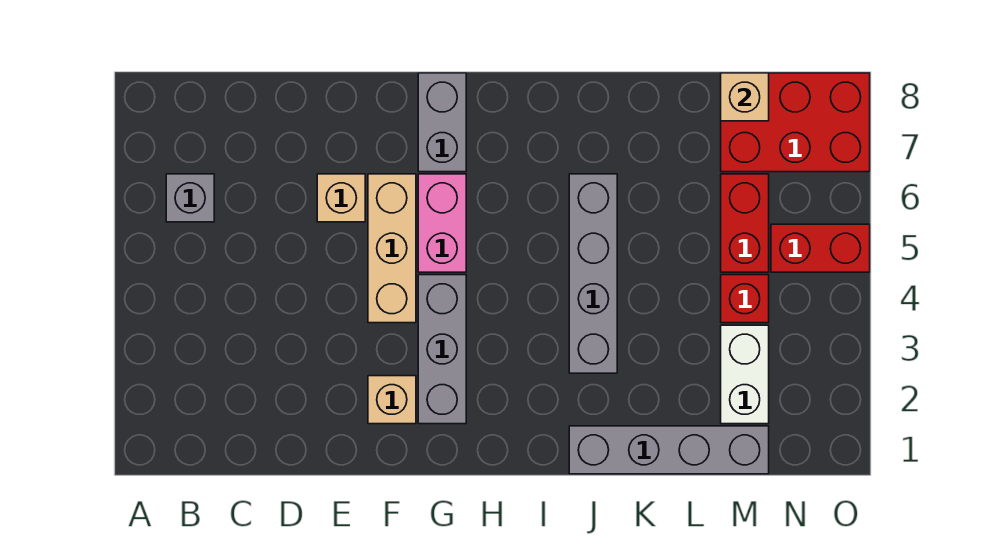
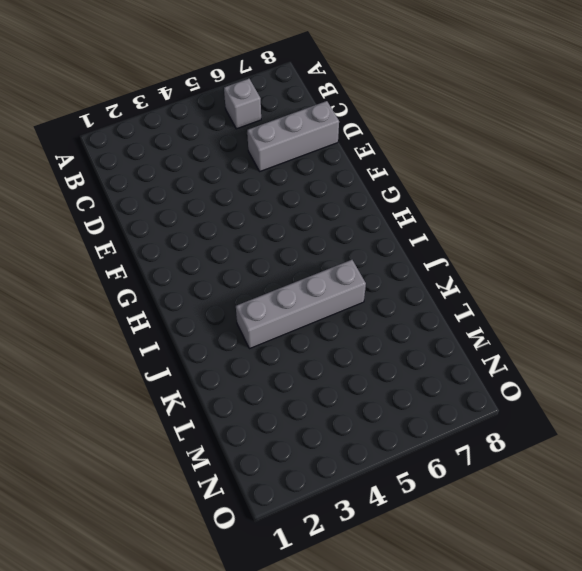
grey 1x3 brick [247,101,339,171] -> grey 1x3 brick moved to [418,275,466,424]
none -> tan 1x1 brick [317,174,365,222]
none -> tan 1x1 brick [368,376,416,424]
none -> tan 1x3 brick [368,174,416,323]

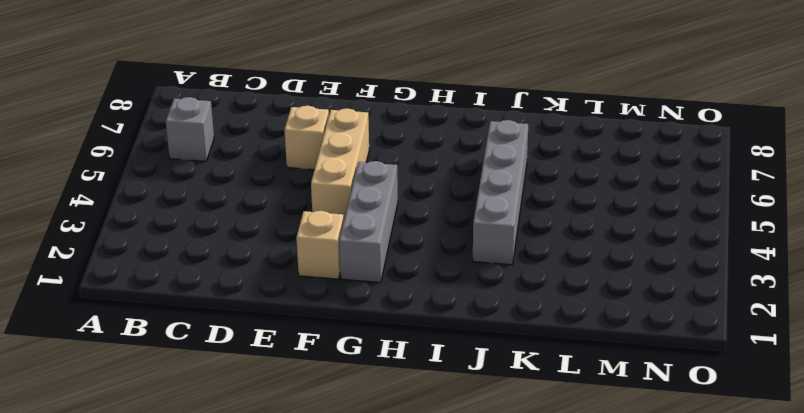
none -> pink 1x2 brick [418,174,466,272]
none -> grey 1x2 brick [418,73,466,172]
none -> grey 1x4 brick [569,426,769,474]

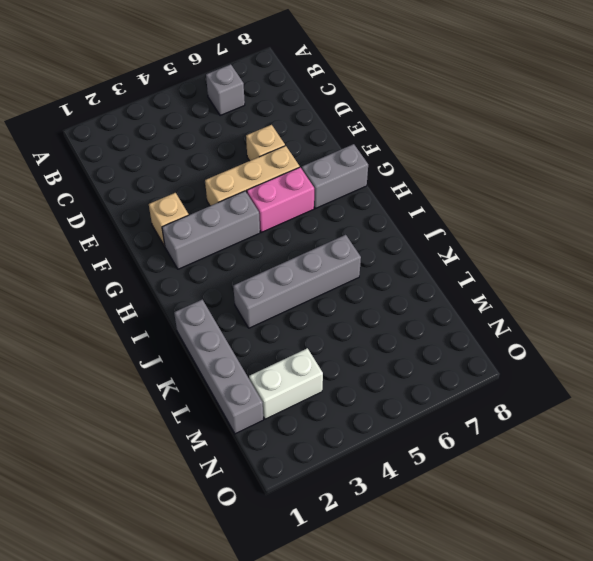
none -> red 1x1 brick [721,275,769,323]
none -> red 1x2 brick [721,174,769,272]
none -> red 2x3 brick [721,73,870,172]

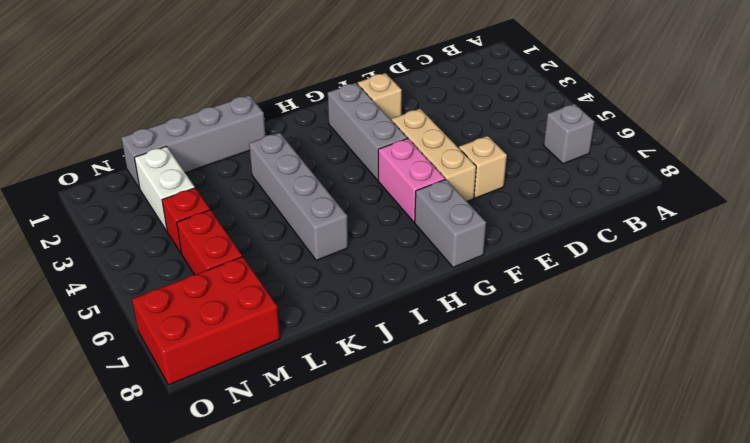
none -> red 1x2 brick [771,224,870,272]
none -> tan 1x1 brick [721,73,769,121]

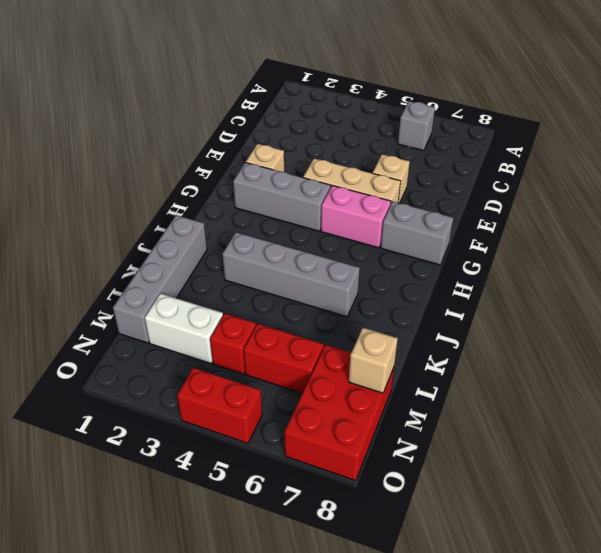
red 1x2 brick [177,368,262,443] -> red 1x2 brick turned to [771,224,870,272]

